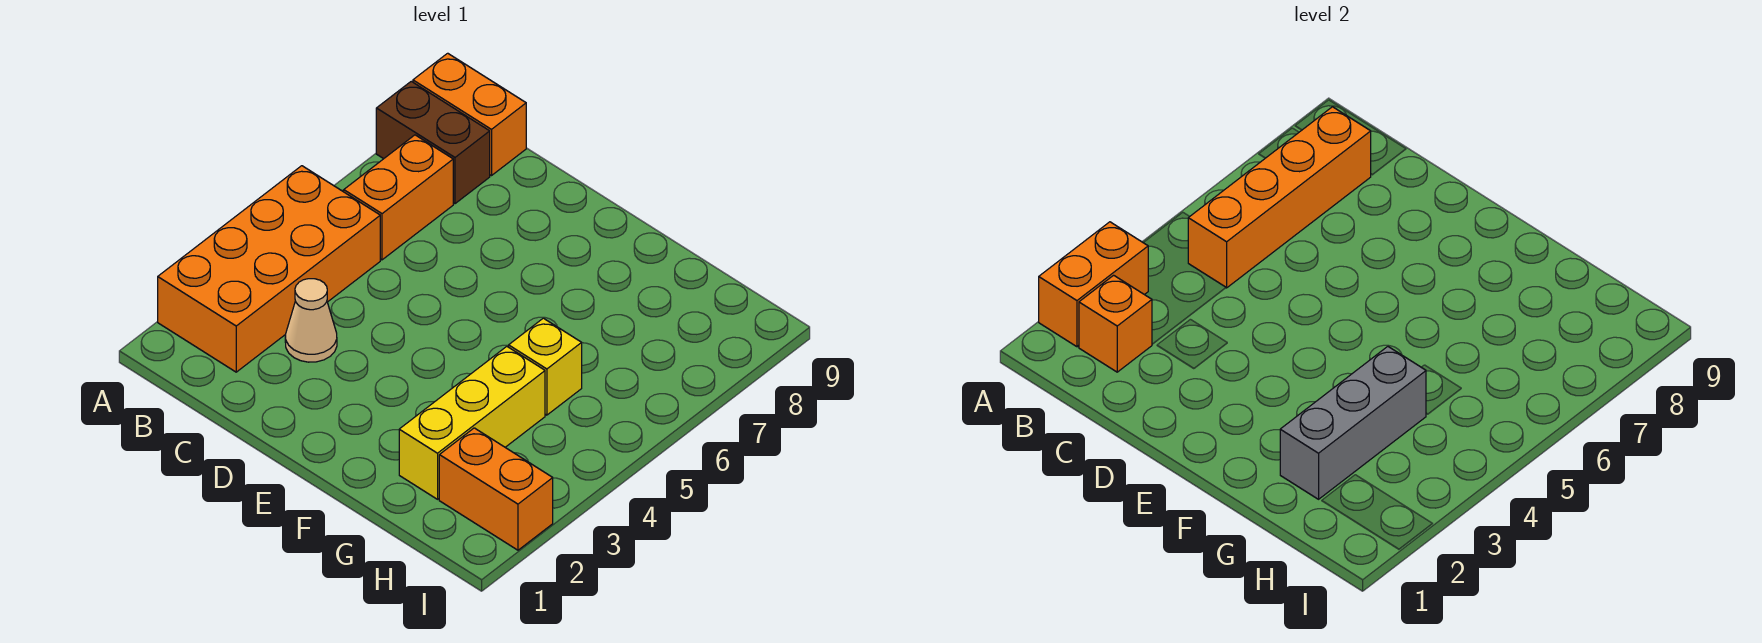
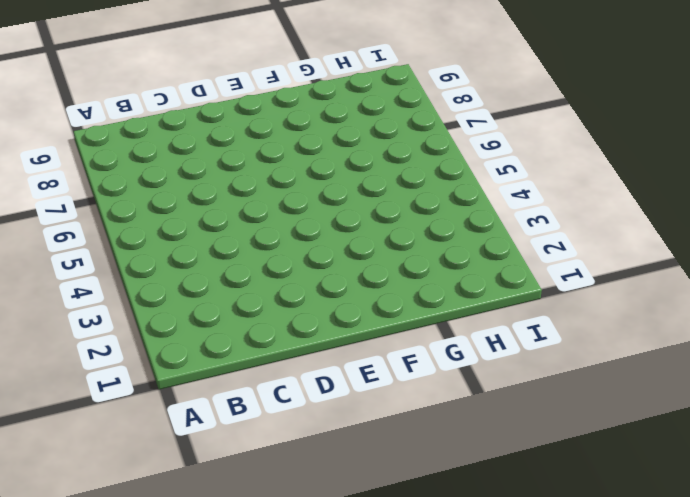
none -> orange 2x4 brick [158,166,380,372]
none -> brown 1x2 brick [376,81,490,204]
none -> orange 1x2 brick [413,53,526,176]

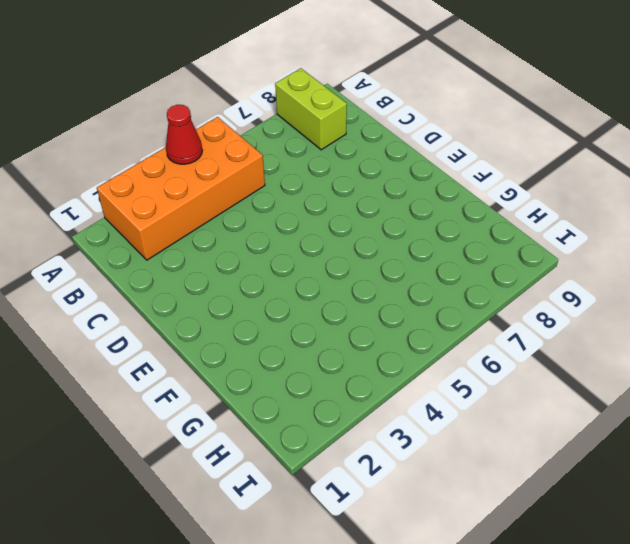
red 1x1 cone [166,105,202,164] -> none
lime 1x2 brick [275,68,347,150] -> brown 1x2 brick [376,81,490,204]
none -> orange 1x2 brick [413,53,526,176]
none -> orange 1x2 brick [344,135,453,260]
none -> tan 1x1 cone [285,279,337,362]

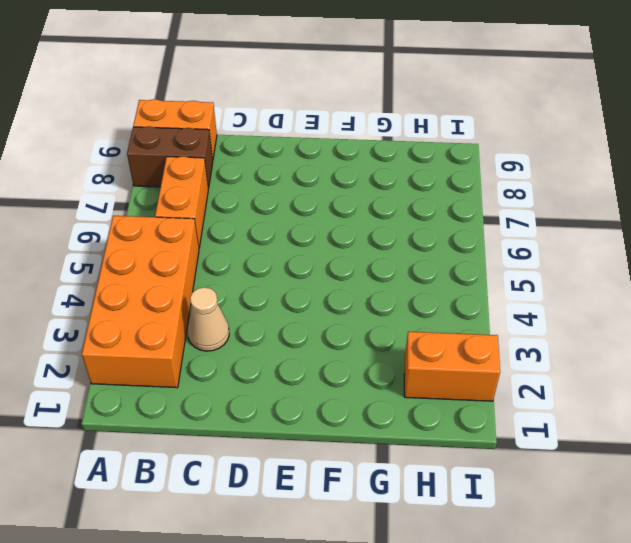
none -> yellow 1x3 brick [399,347,545,499]
none -> yellow 1x1 brick [509,318,582,415]
none -> orange 1x2 brick [1039,222,1148,347]

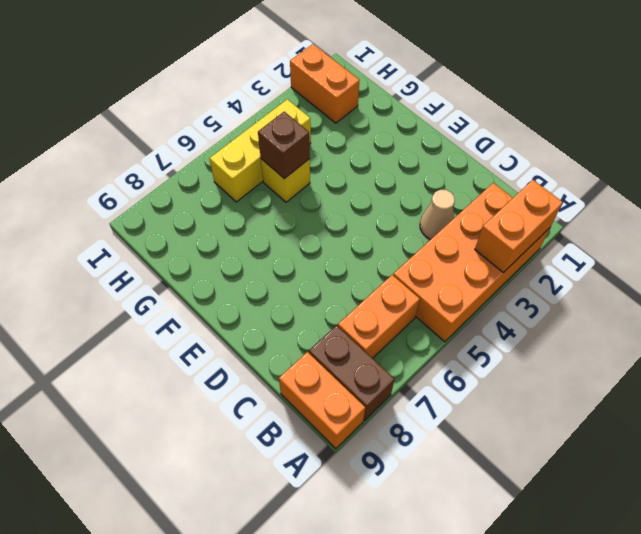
brown 1x1 brick [258,112,310,179] -> none
yellow 1x3 brick [210,99,311,202] -> yellow 1x3 brick moved to [399,347,545,499]
none -> orange 1x1 brick [1079,275,1152,372]
none -> orange 1x4 brick [1188,107,1371,288]
none -> grey 1x3 brick [1280,347,1426,499]

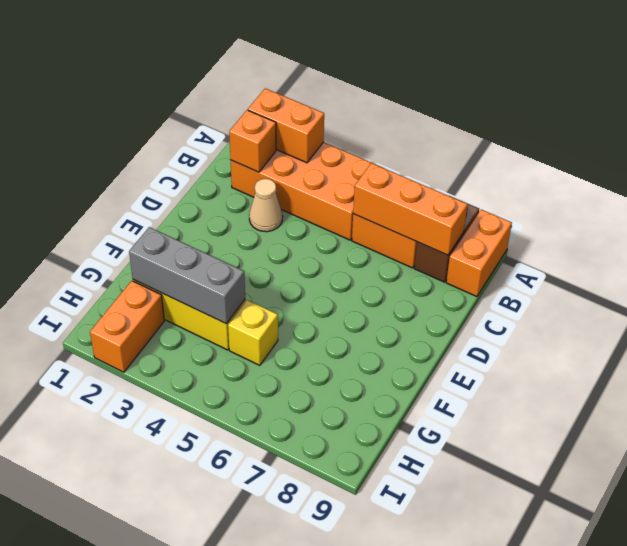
orange 1x3 brick [353,163,468,255] -> orange 1x4 brick [1188,107,1371,288]

